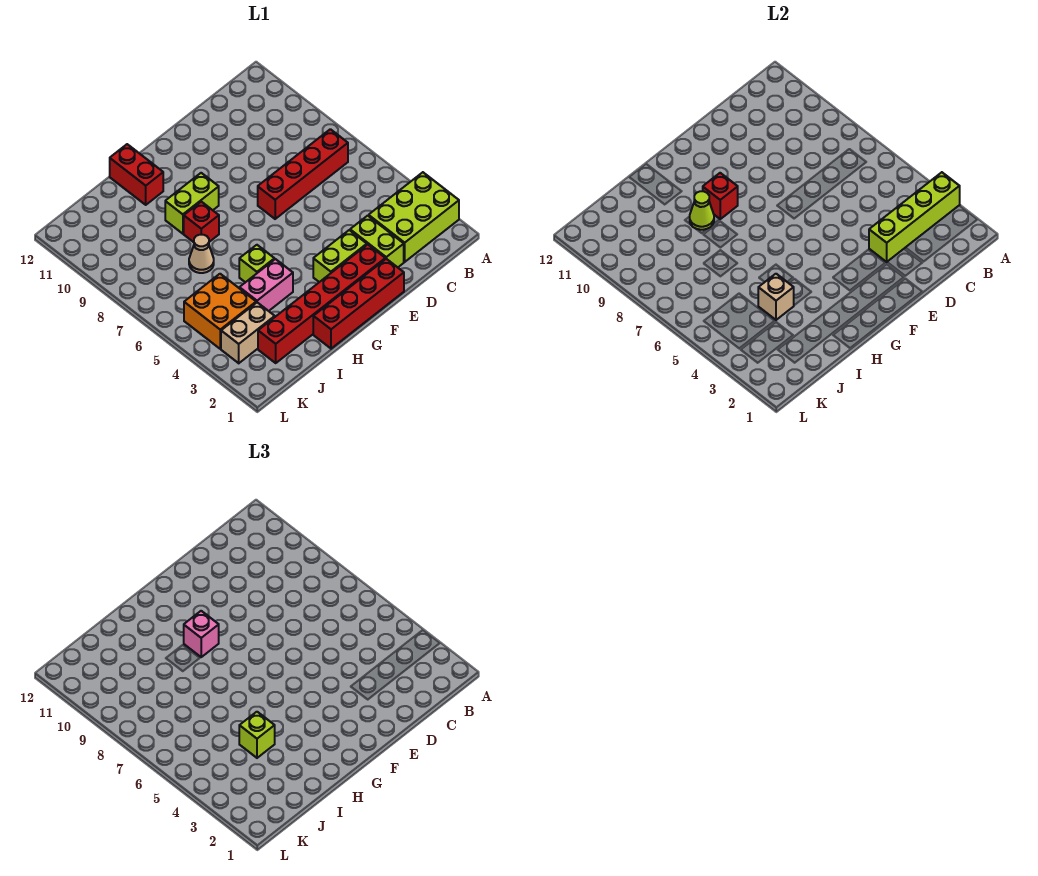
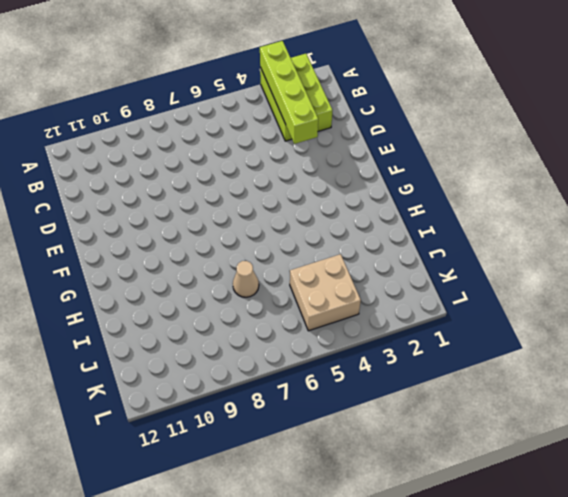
tan 2x2 brick [290,254,361,331] -> orange 2x2 brick [184,274,256,349]
none -> red 1x4 brick [258,129,348,219]
none -> lime 1x2 brick [350,216,404,267]
none -> red 1x4 brick [313,259,404,349]

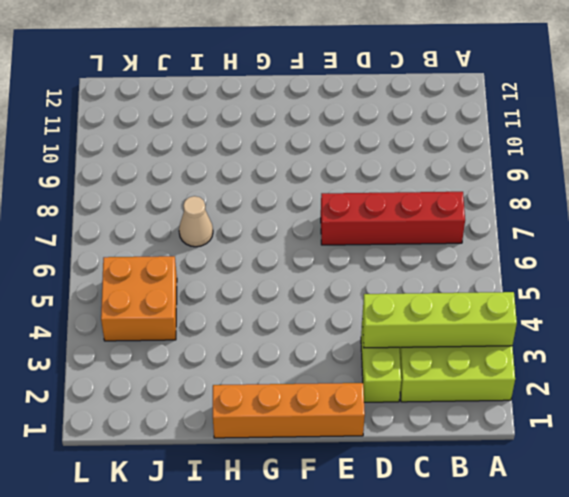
orange 1x4 brick [213,383,365,438] -> red 1x4 brick [313,259,404,349]
none -> red 1x6 brick [258,244,385,363]
none -> lime 1x2 brick [313,230,367,282]
none -> lime 1x2 brick [165,173,219,234]

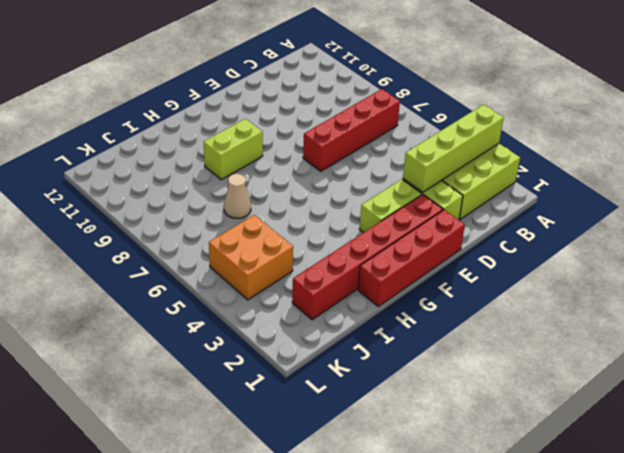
none -> pink 1x2 brick [239,259,293,311]
none -> lime 1x1 brick [239,245,275,282]
none -> red 1x1 brick [184,202,219,242]

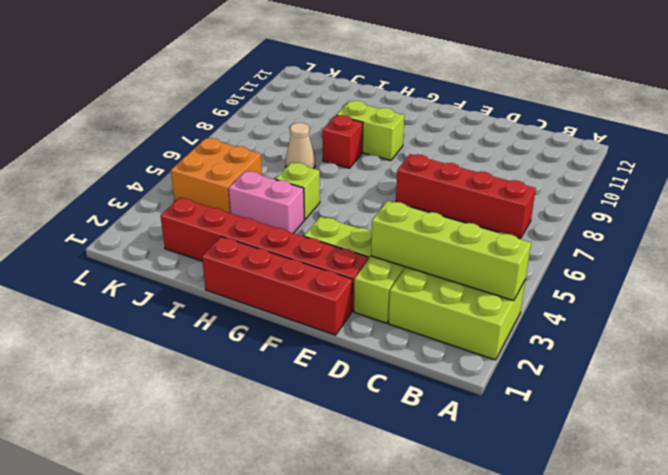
none -> red 1x2 brick [110,144,163,205]
none -> tan 1x2 brick [221,303,275,363]
none -> red 1x1 brick [703,173,738,219]

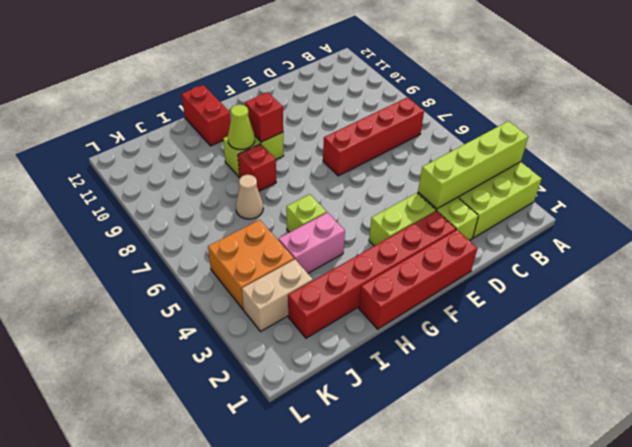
none -> tan 1x1 brick [758,274,794,320]
none -> pink 1x1 brick [184,611,219,657]
none -> lime 1x1 brick [239,712,275,758]

